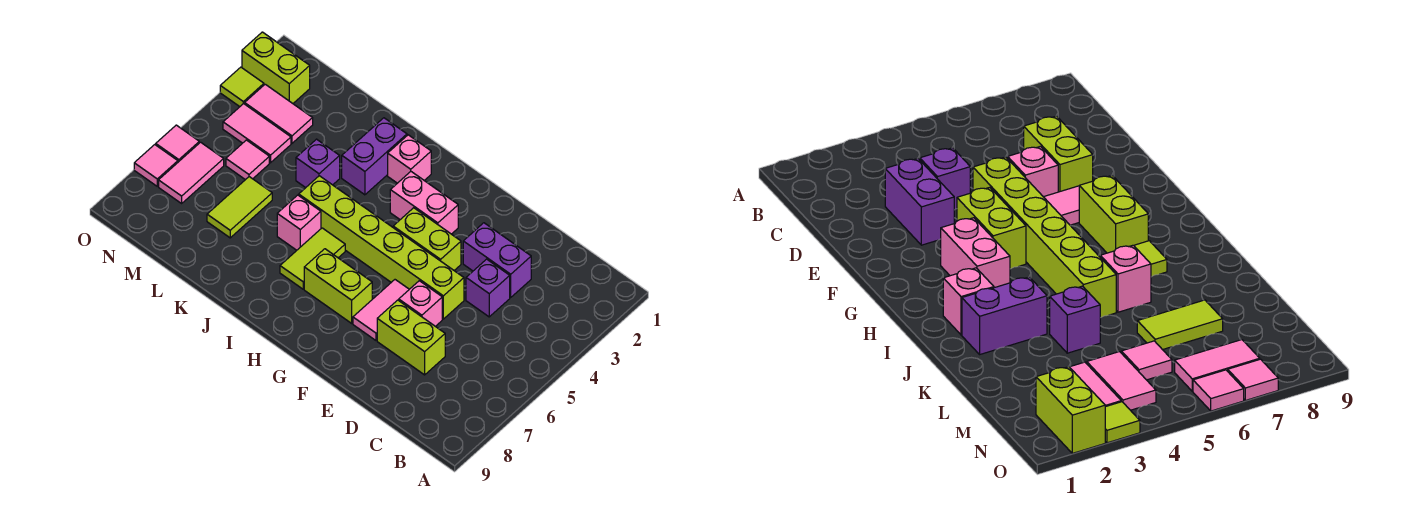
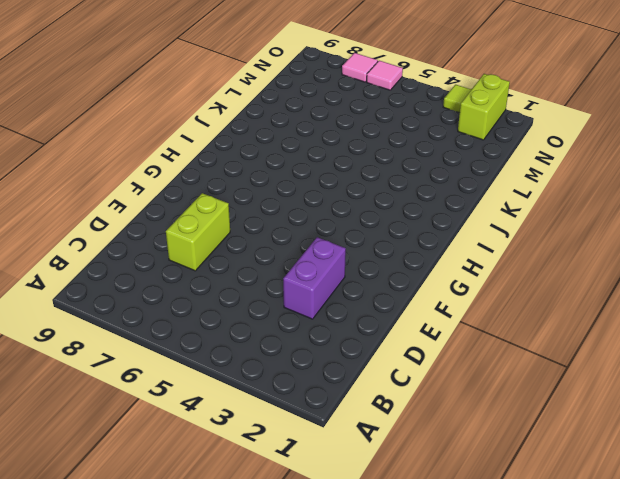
none -> purple 1x1 brick [466,259,510,317]
none -> lime 1x6 brick [299,176,464,319]
none -> pink 1x1 brick [399,281,442,326]

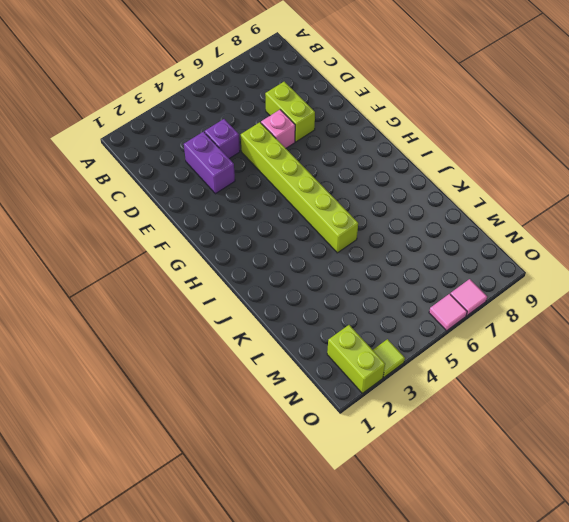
none -> lime 1x2 brick [393,208,461,270]
none -> pink 1x2 tile [353,280,409,340]
none -> pink 1x2 brick [390,172,458,234]

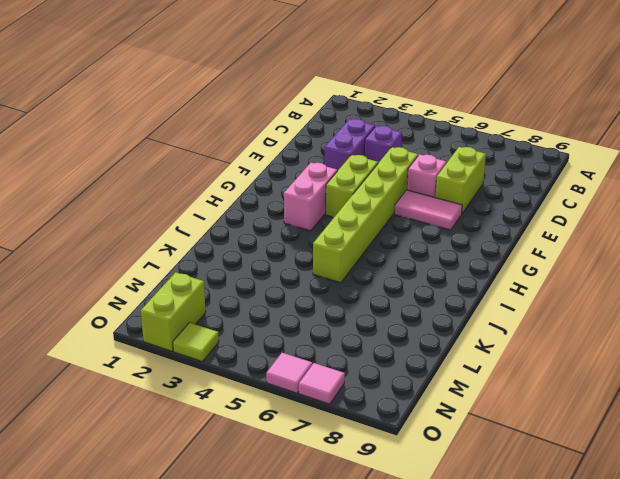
none -> lime 1x2 brick [304,249,372,323]
none -> pink 1x1 brick [388,135,431,183]
none -> lime 1x2 tile [280,228,345,289]

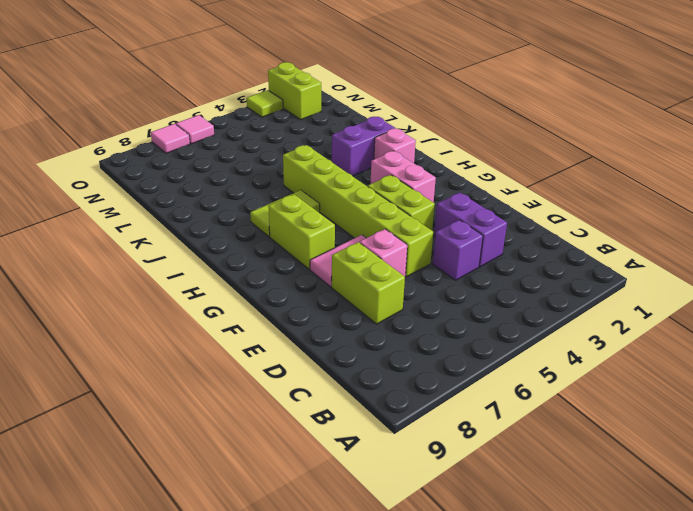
none -> pink 1x1 brick [277,195,321,250]
none -> purple 1x1 brick [296,139,340,188]
none -> lime 1x2 tile [207,177,272,238]

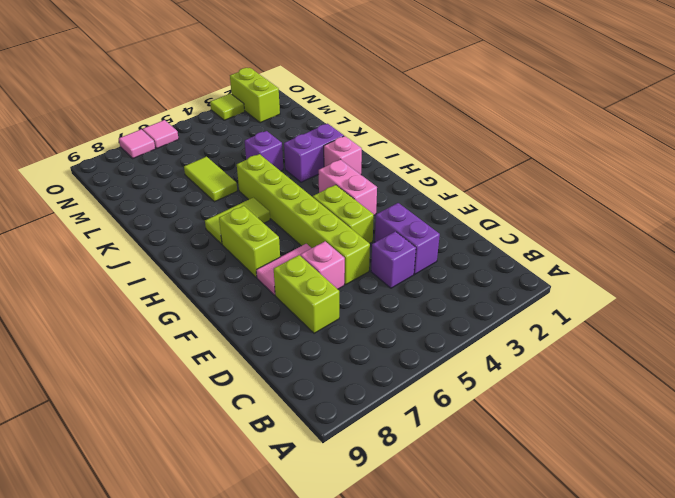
lime 1x2 tile [184,157,237,202] -> lime 1x2 tile turned to [207,177,272,238]
none -> pink 1x1 brick [277,195,321,250]
none -> pink 1x2 tile [245,84,313,143]
none -> pink 1x2 tile [223,104,291,163]

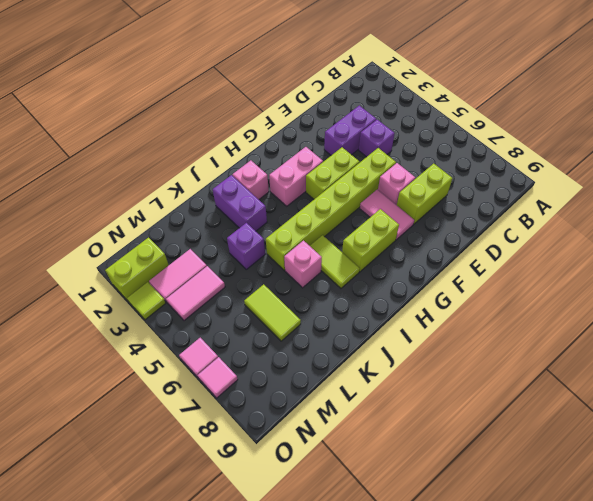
none -> pink 1x1 tile [226,140,269,180]
none -> pink 1x2 tile [159,142,224,203]

